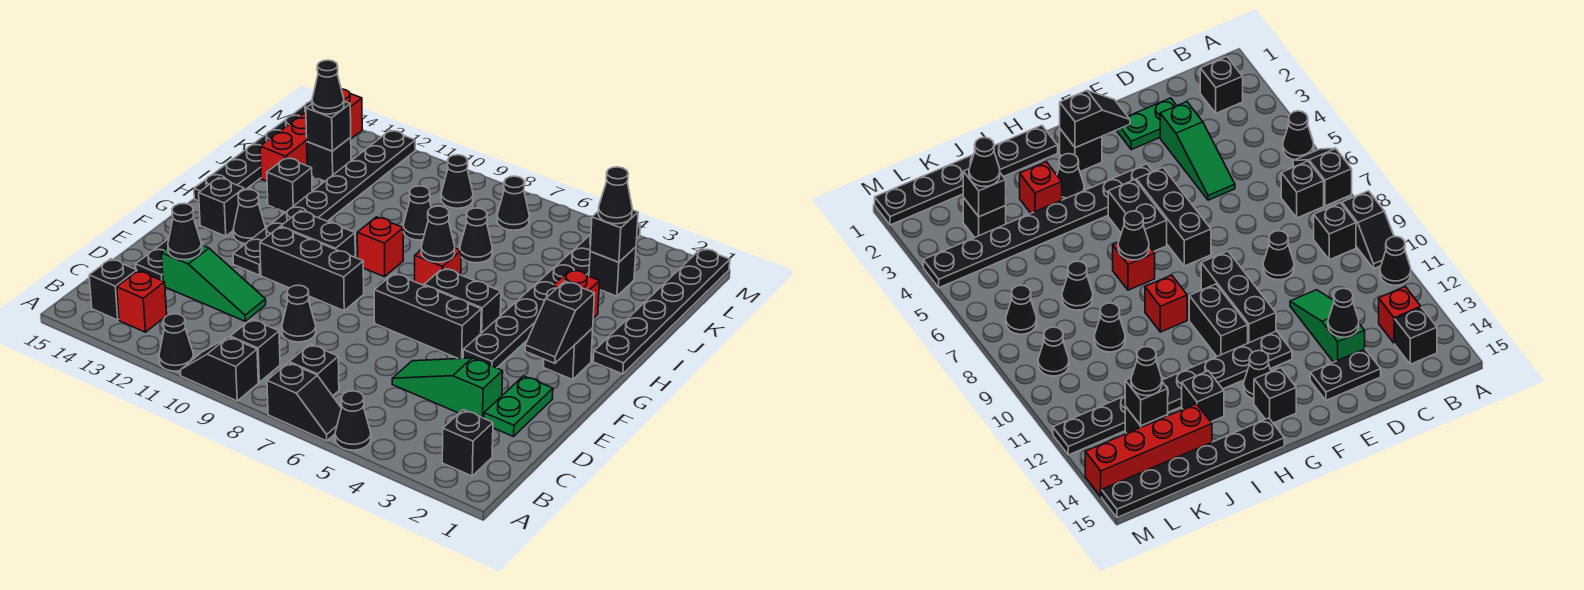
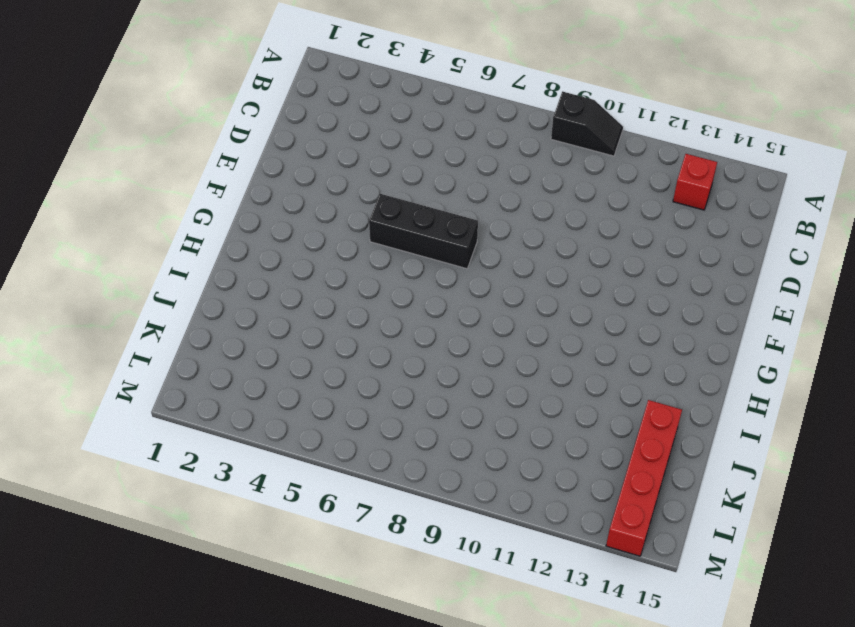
none -> black 1x1 cone [335,391,371,450]
none -> black 1x2 slope [267,363,341,441]
none -> black 1x1 cone [159,314,194,371]
none -> black 1x1 brick [442,410,493,476]

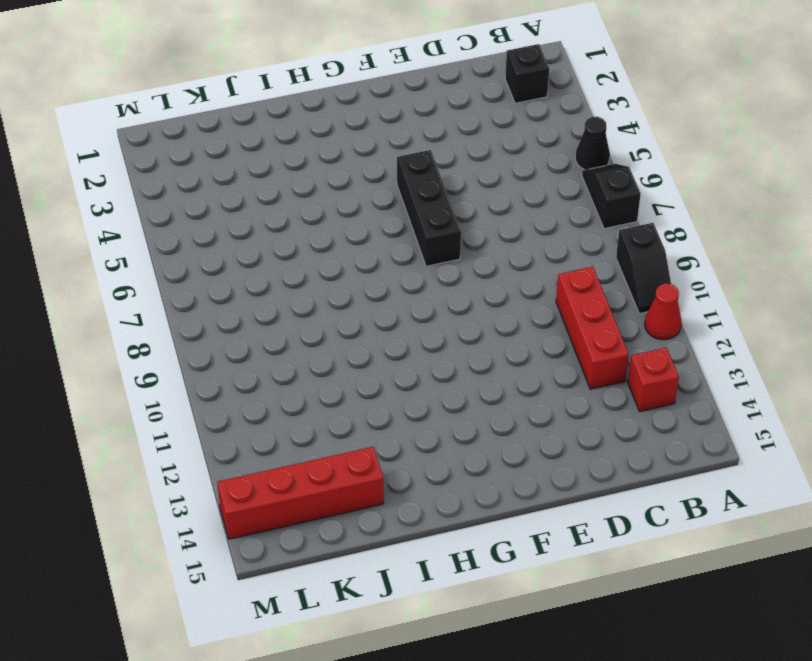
red 1x1 cone [645,284,682,340] -> black 1x1 cone [159,314,194,371]
red 1x3 brick [556,267,629,389] -> none
none -> black 1x1 brick [289,344,339,396]
none -> black 1x1 brick [230,319,280,382]
none -> black 1x1 brick [89,259,137,320]
none -> green 1x2 plate [484,376,553,437]

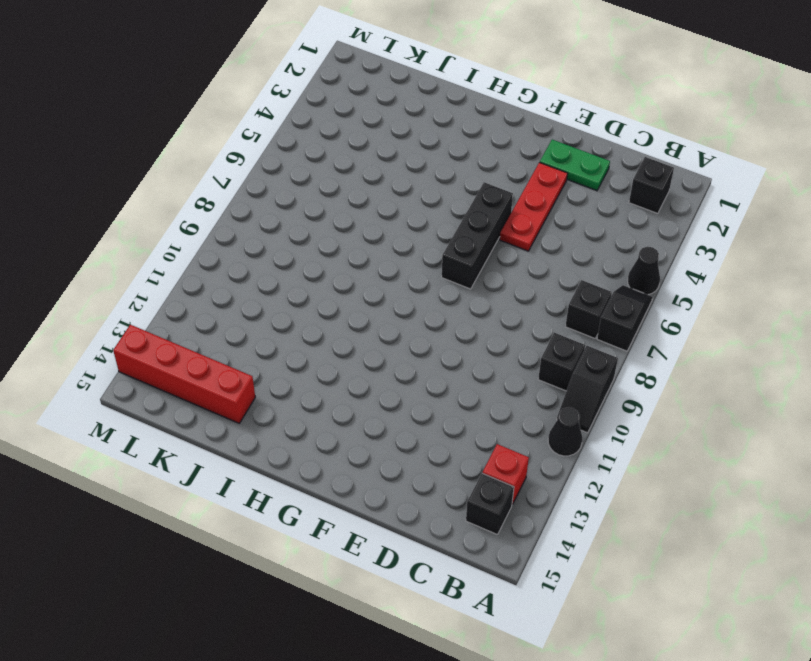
red 1x3 plate [500,162,568,251] -> none
none -> green 1x3 slope [392,358,503,418]
none -> black 1x1 cone [282,285,316,342]
none -> green 1x3 slope [161,245,266,321]
none -> black 1x2 plate [136,239,203,281]

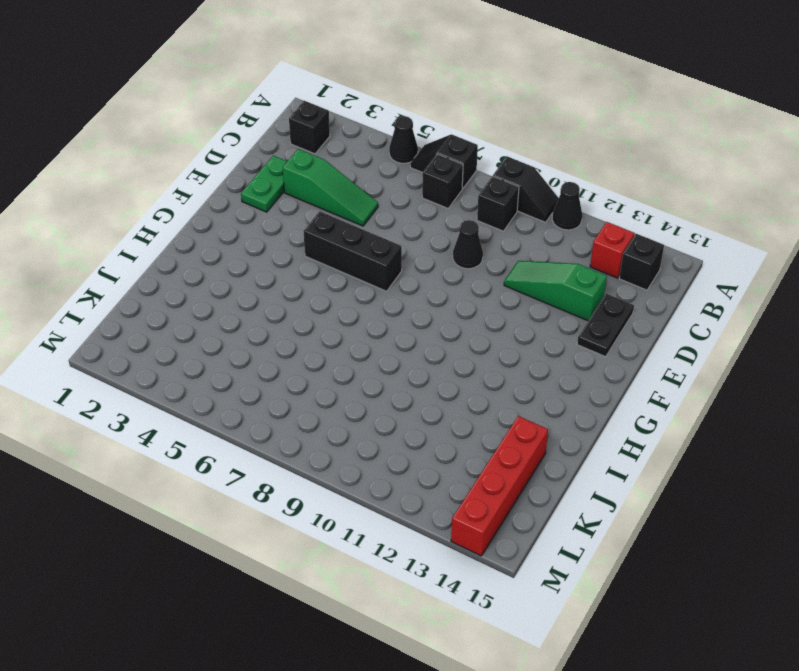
none -> black 1x8 plate [463,224,640,368]
none -> black 1x3 brick [260,227,364,311]
none -> black 1x8 plate [233,131,415,275]
none -> black 1x1 brick [544,328,593,380]

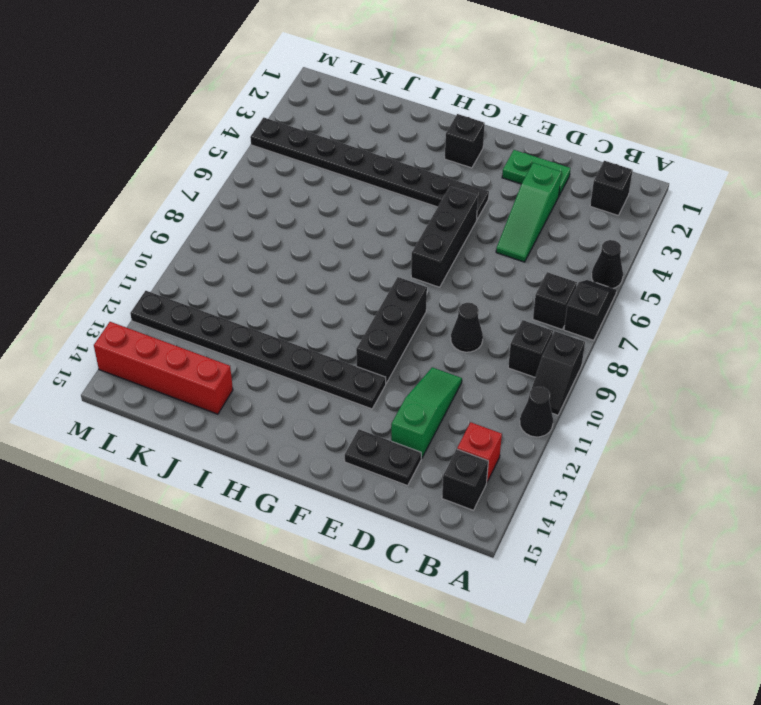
none -> black 1x2 brick [424,268,501,333]
none -> black 1x2 brick [281,211,355,257]
none -> black 1x1 cone [233,190,265,244]
none -> black 1x1 brick [199,178,244,236]

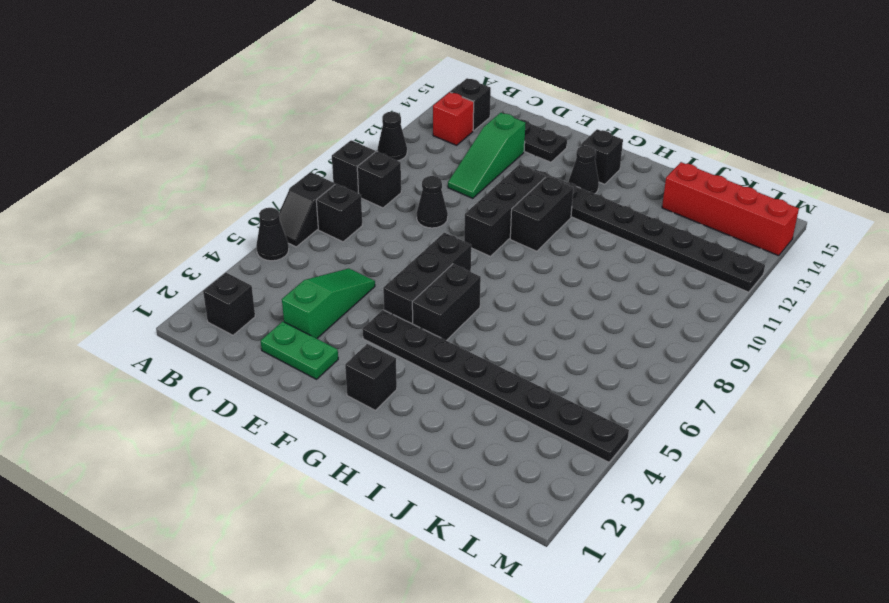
none -> black 1x6 plate [593,248,730,374]
none -> black 1x1 cone [1057,154,1084,200]
none -> red 1x1 brick [415,248,461,285]
none -> red 1x1 brick [357,217,403,277]

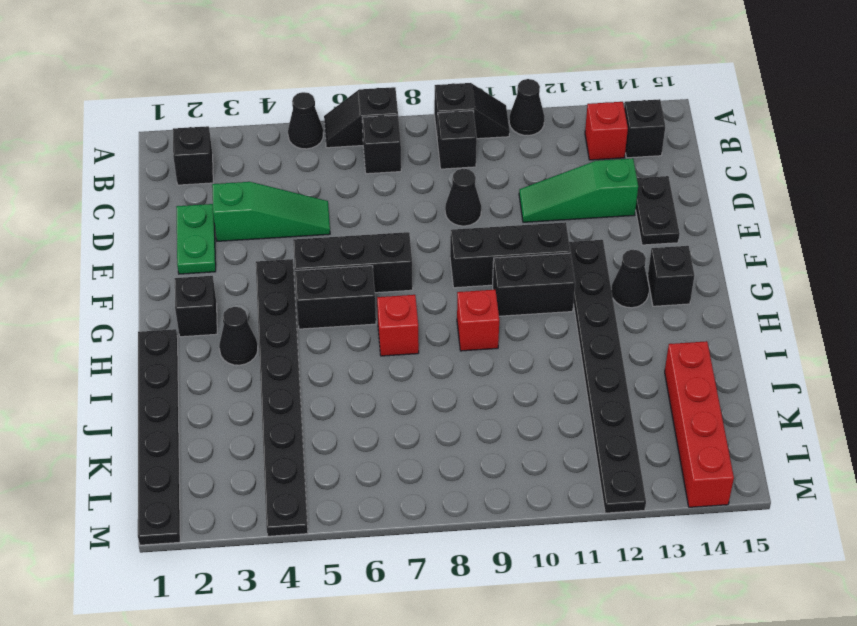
none -> black 1x6 plate [194,101,312,201]
none -> red 1x1 brick [553,270,600,319]
none -> black 1x1 brick [267,158,312,212]
none -> black 1x1 cone [460,208,492,263]

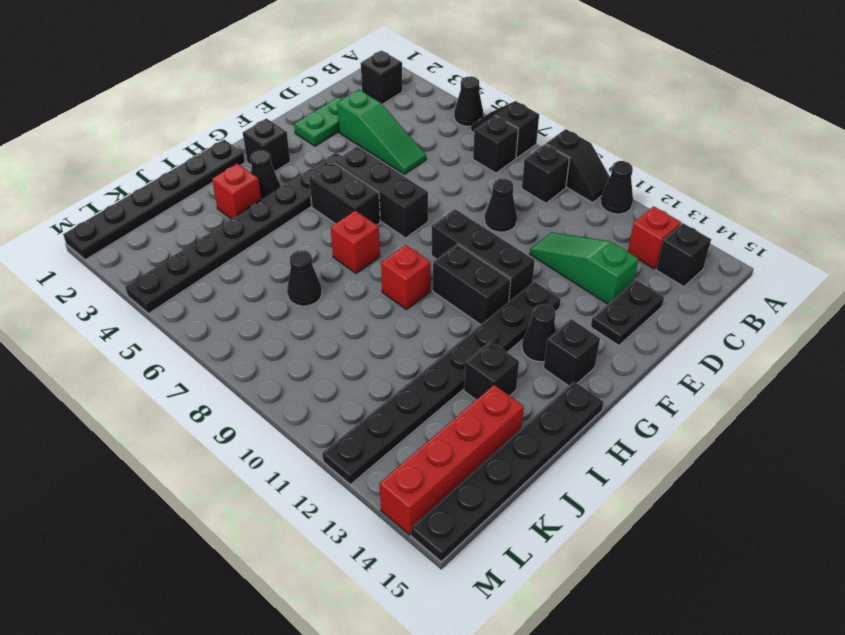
none -> black 1x1 cone [403,186,431,240]
none -> black 1x1 brick [589,247,636,296]
none -> black 1x1 brick [307,138,351,181]
none -> black 1x1 cone [497,176,529,230]

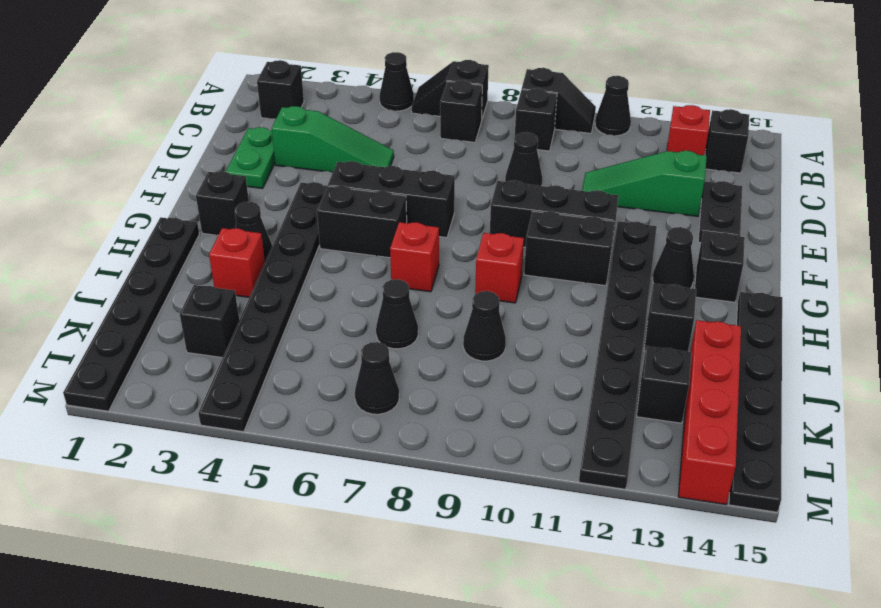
none -> black 1x1 cone [441,155,473,208]
none -> black 1x1 cone [168,204,202,260]
none -> black 1x2 slope [525,281,595,363]
none -> black 1x1 cone [421,206,455,262]

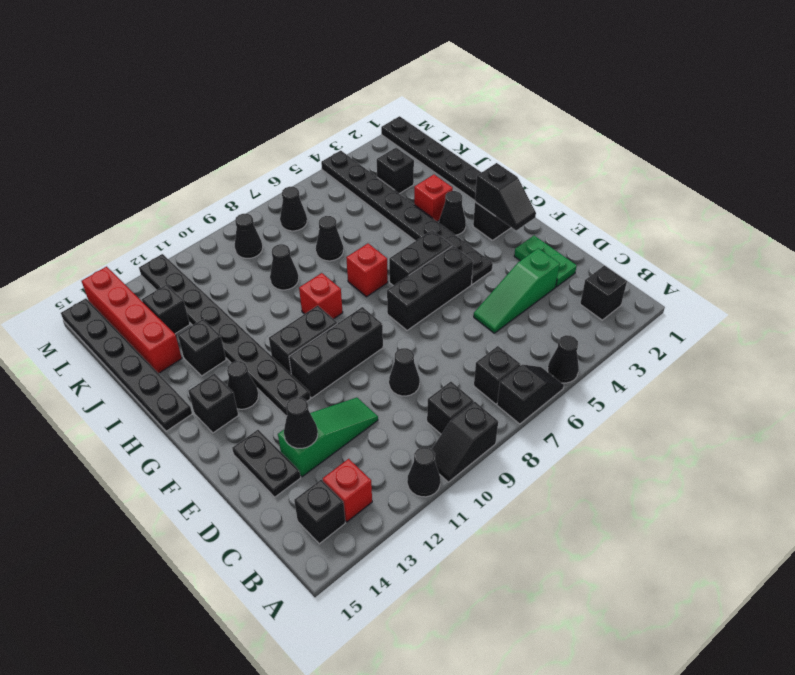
none -> black 1x1 cone [421,206,455,262]
none -> black 1x1 brick [590,210,638,262]
none -> black 1x1 brick [306,101,351,151]
none -> black 1x1 cone [598,167,632,224]

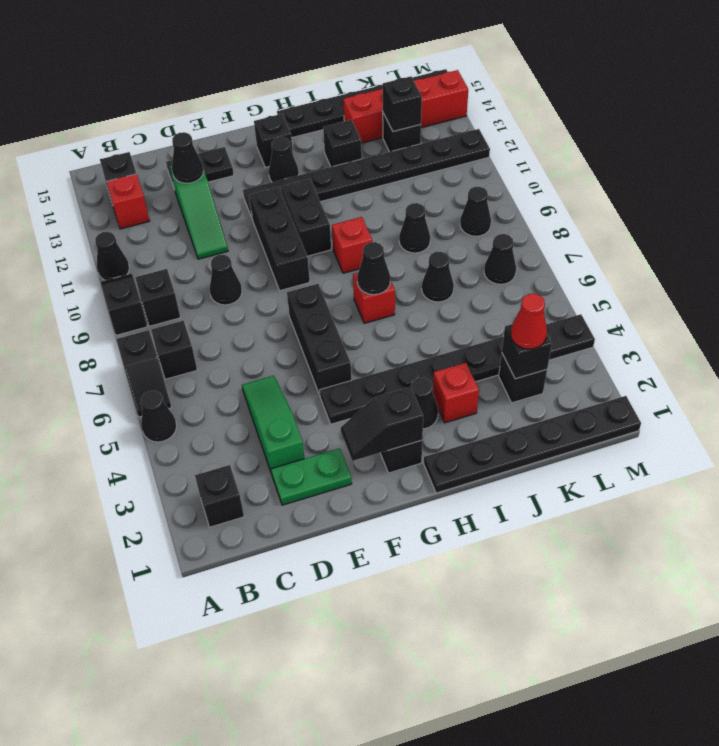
red 1x1 cone [511,294,547,349] -> black 1x1 cone [598,167,632,224]
none -> black 1x2 brick [424,268,501,333]
none -> black 1x1 cone [312,60,344,114]

